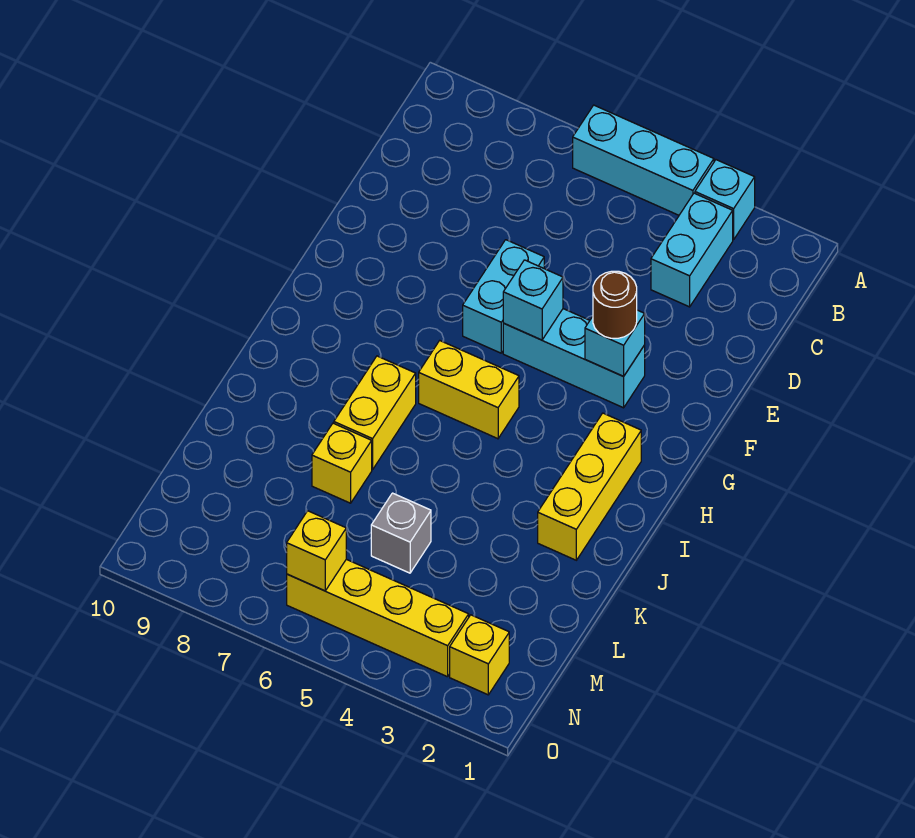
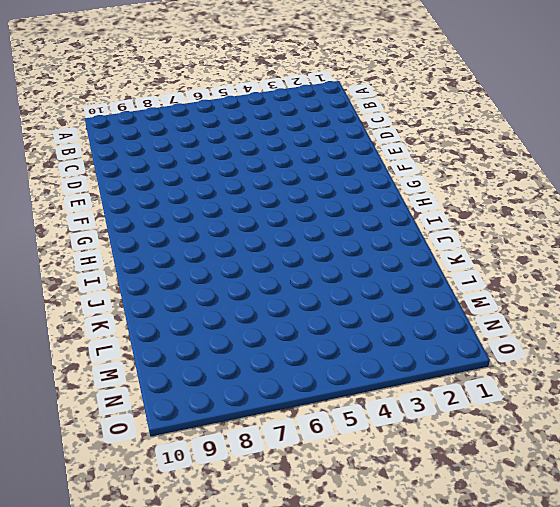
none -> cyan 1x1 brick [695,160,755,240]
none -> cyan 1x3 brick [573,105,714,215]
none -> cyan 1x2 brick [651,193,733,307]

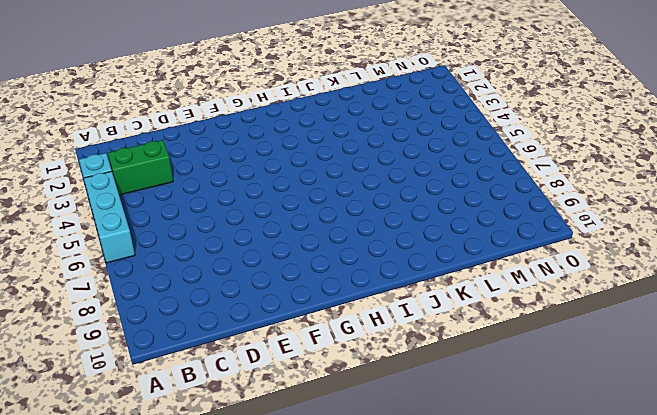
green 1x2 brick [108,140,173,195] -> cyan 1x2 brick [651,193,733,307]
none -> cyan 1x2 brick [463,240,544,353]
none -> cyan 1x3 brick [503,309,645,408]
none -> yellow 1x3 brick [538,413,641,560]

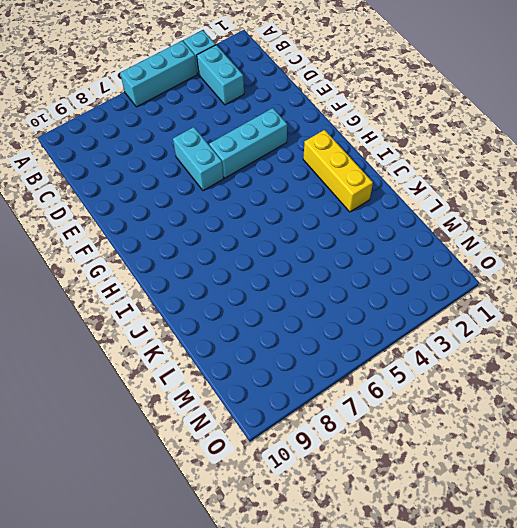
none -> yellow 1x2 brick [419,341,519,439]
none -> yellow 1x2 brick [334,356,416,470]
none -> yellow 1x1 brick [312,423,372,503]

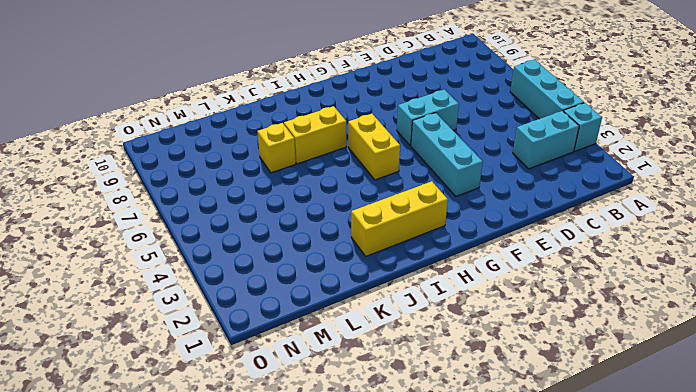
none -> grey 1x1 brick [371,493,431,573]
none -> yellow 1x1 brick [450,615,509,695]
none -> yellow 1x4 brick [287,559,469,677]

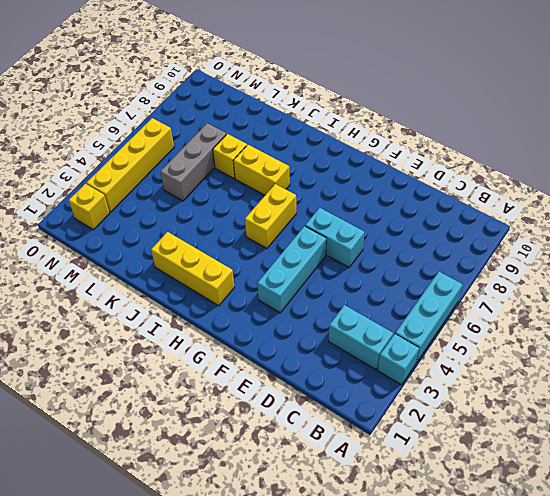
grey 1x3 brick [160,123,226,201] -> grey 1x1 brick [371,493,431,573]
none -> cyan 1x1 brick [585,310,645,376]
none -> cyan 1x1 brick [503,260,563,340]
none -> yellow 1x1 brick [287,511,346,591]

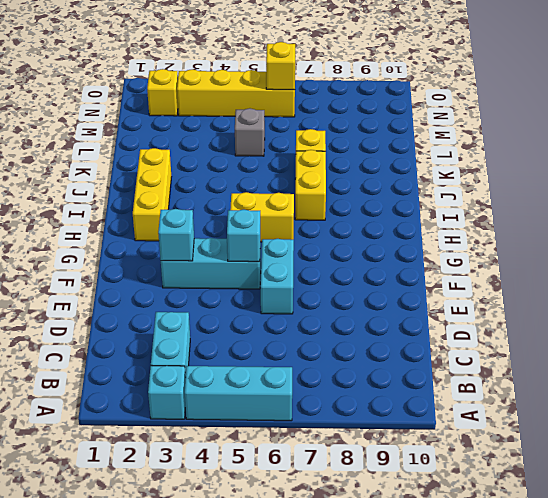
none -> brown 1x1 round brick [593,271,637,338]

